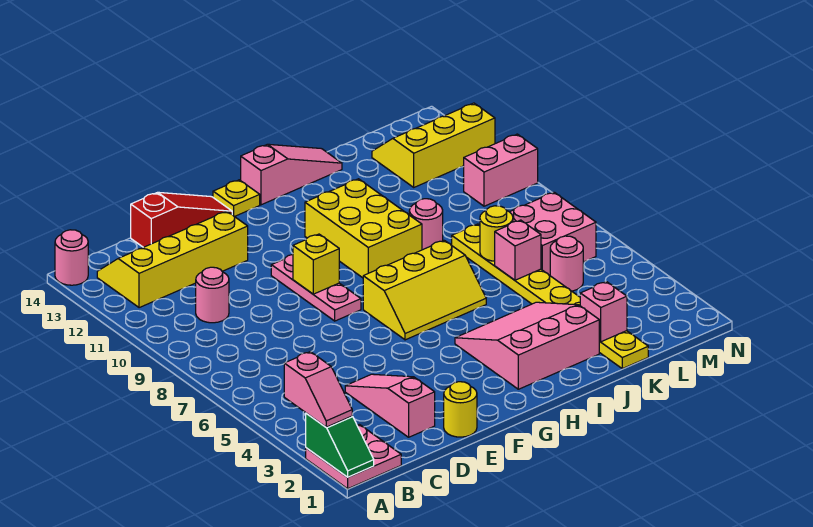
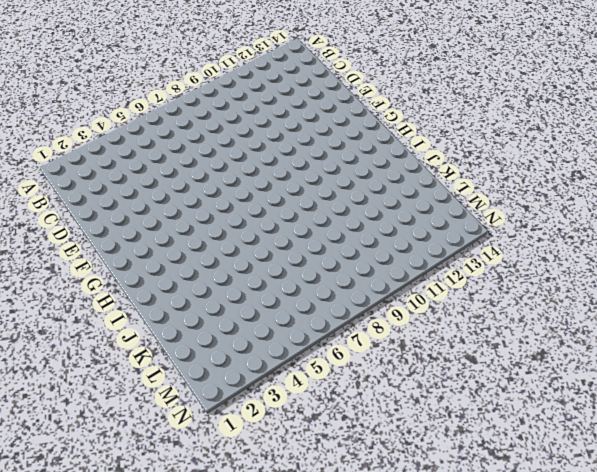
none -> pink 2x2 plate [306,424,401,489]
none -> pink 1x1 round brick [55,230,88,285]
none -> yellow 2x4 slope [97,211,248,308]

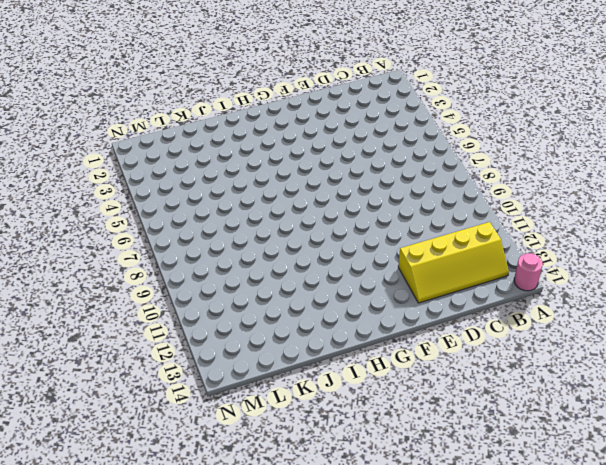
none -> pink 2x2 plate [306,424,401,489]
none -> pink 1x1 round brick [196,267,229,323]
none -> pink 1x3 slope [345,374,435,437]

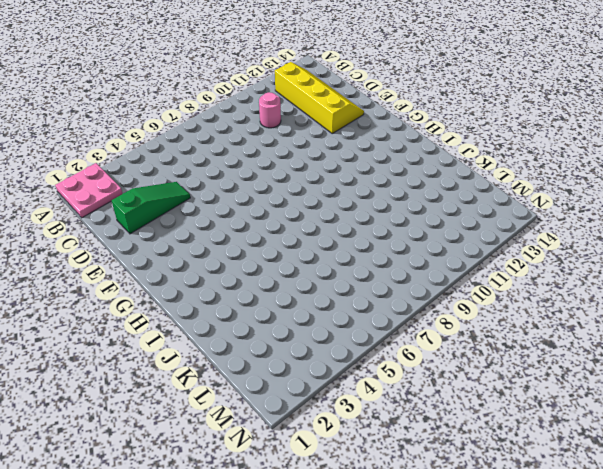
green 1x3 slope [112,182,190,234] -> pink 1x3 slope [345,374,435,437]
none -> pink 1x1 round brick [55,230,88,285]
none -> red 1x3 slope [131,192,232,247]
none -> yellow 1x1 round brick [444,382,477,437]

